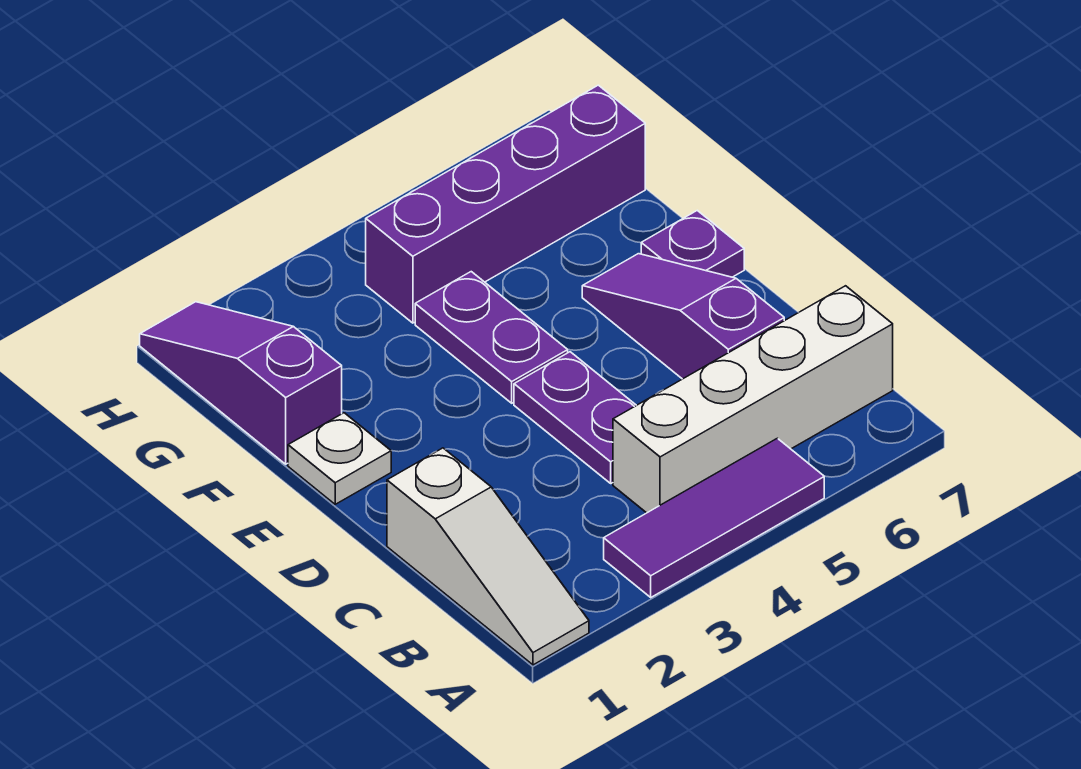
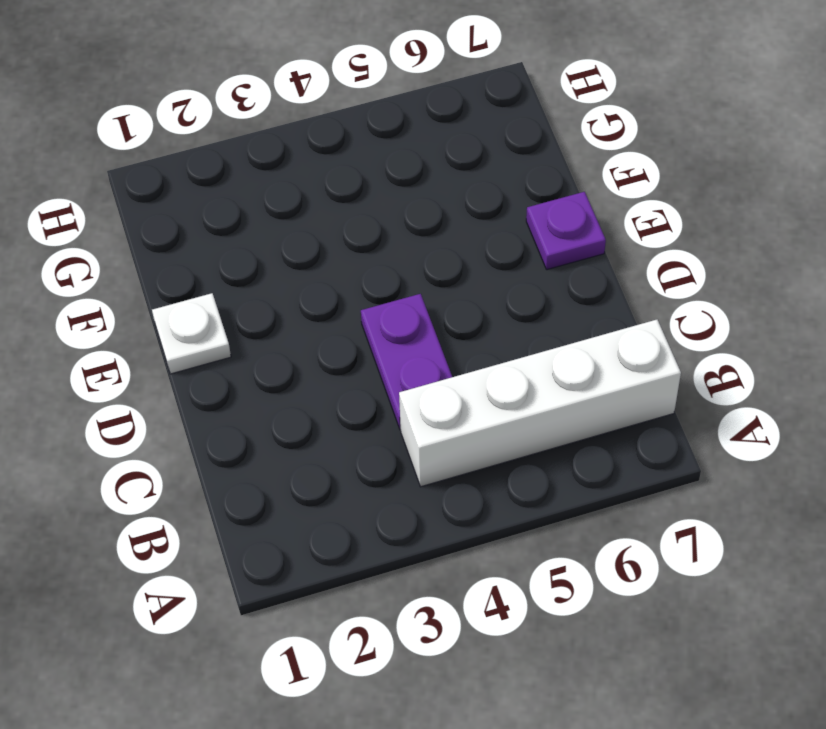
none -> white 1x3 slope [387,448,589,665]
none -> purple 1x3 tile [604,438,824,597]

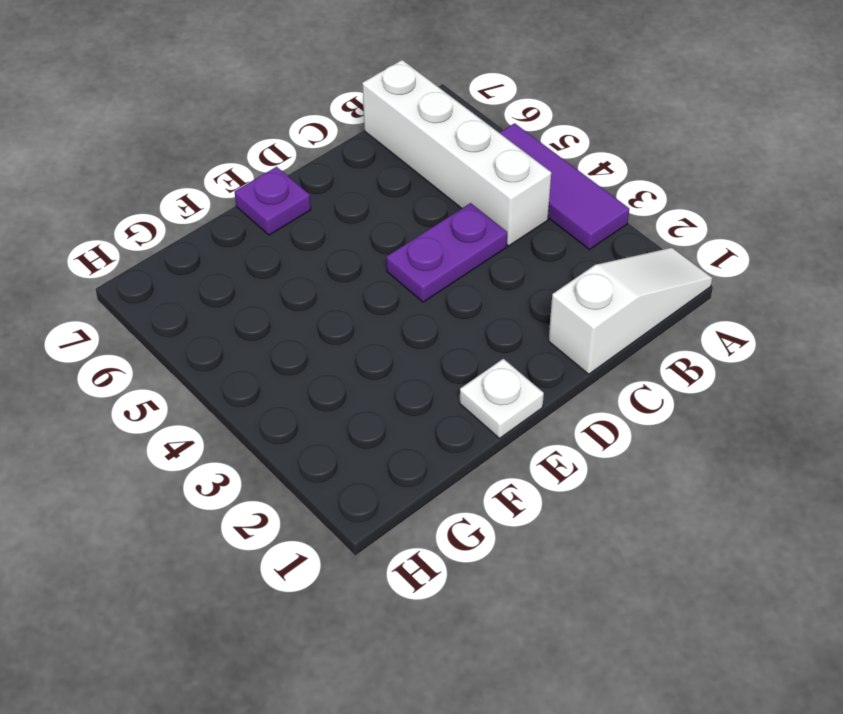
none -> purple 1x3 slope [582,254,784,379]
none -> purple 1x2 plate [415,272,568,403]

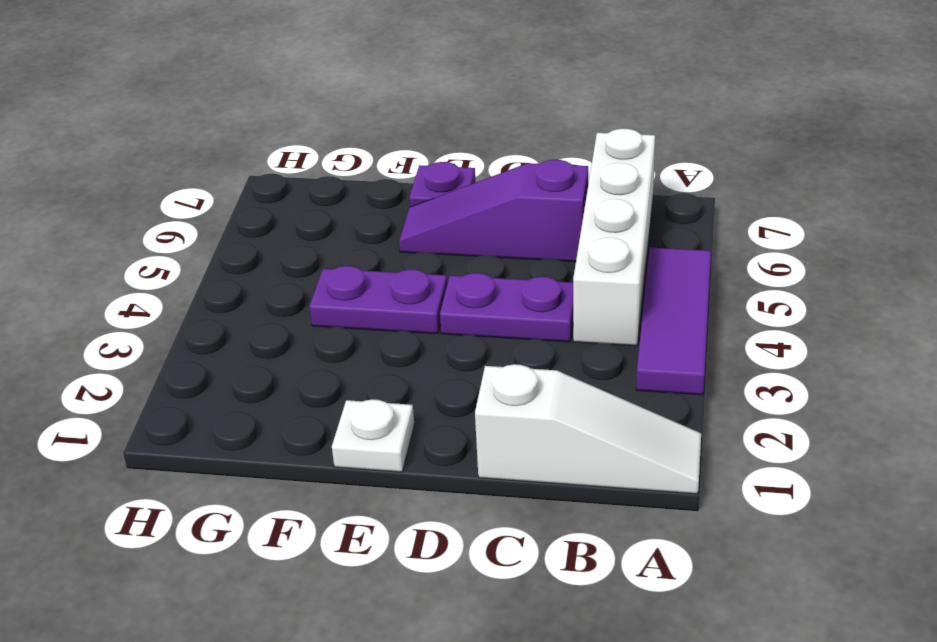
none -> purple 1x3 slope [140,302,342,464]
none -> purple 1x4 brick [366,85,645,323]

